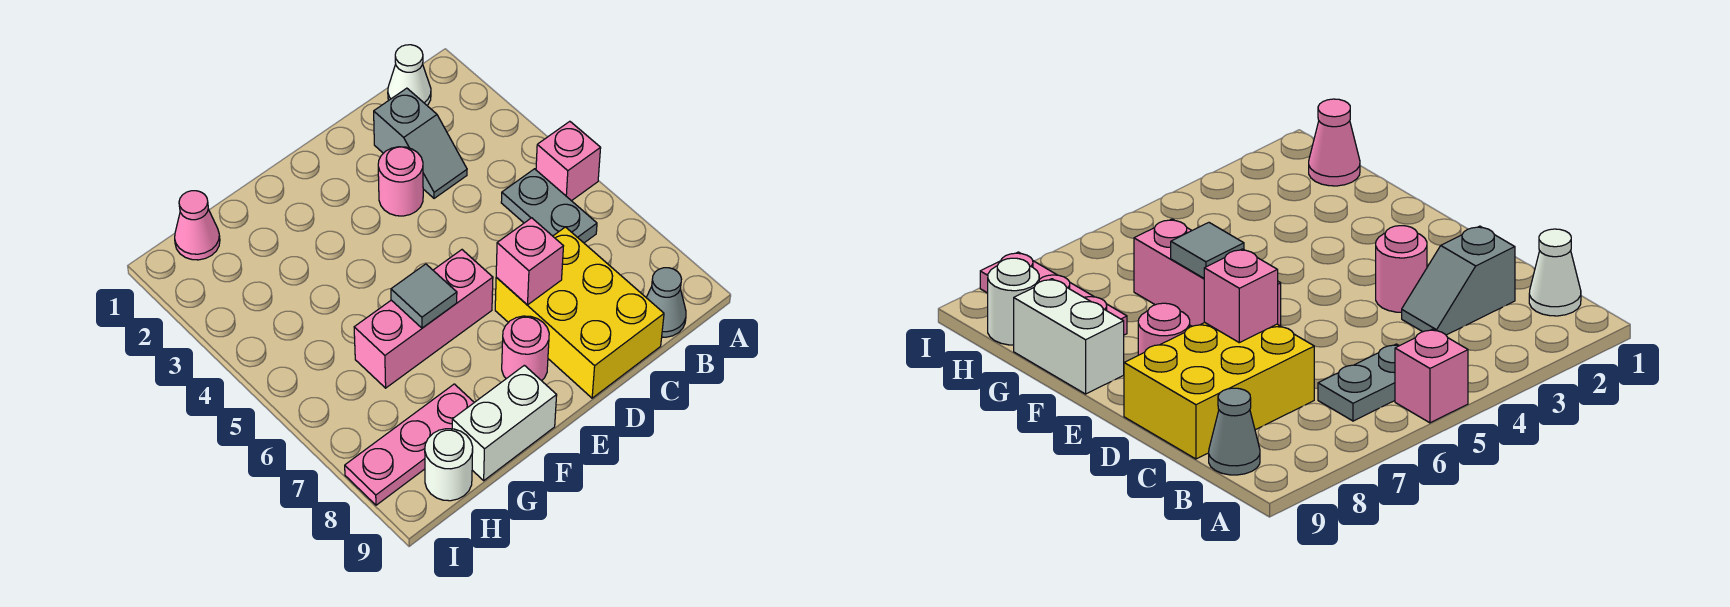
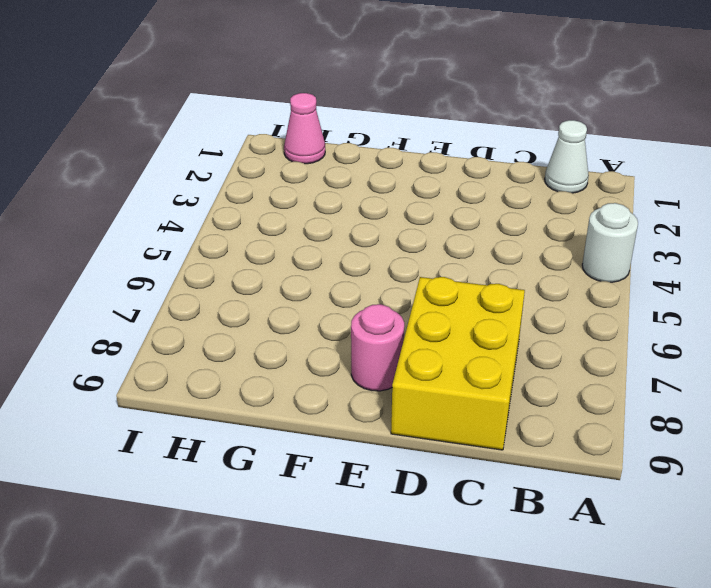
white 1x1 round brick [582,203,638,282] -> white 1x1 round brick moved to [425,429,473,501]
none -> pink 1x1 brick [536,121,601,201]
none -> grey 1x2 plate [501,169,597,243]
none -> grey 1x1 cone [646,268,686,337]

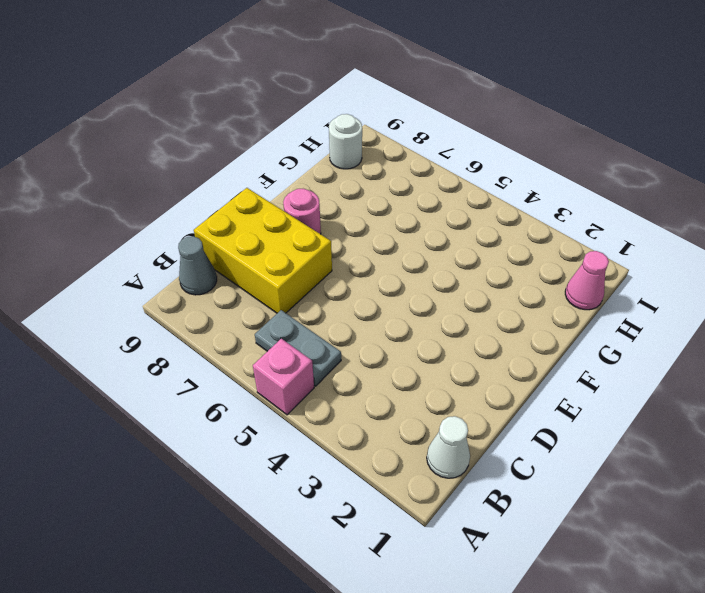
none -> grey 1x2 slope [374,88,467,198]
none -> pink 1x1 round brick [378,147,423,216]
none -> pink 1x3 brick [354,250,493,388]

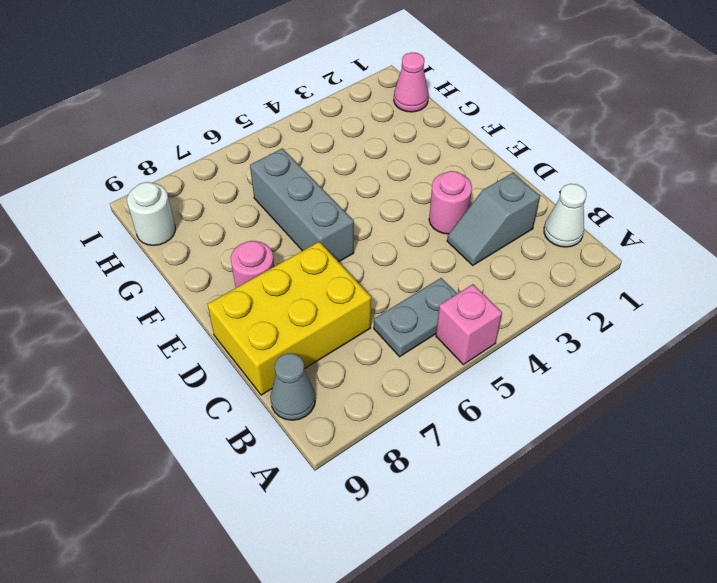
grey 1x3 brick [250,148,354,262] -> pink 1x3 brick [354,250,493,388]
none -> white 1x2 brick [452,365,557,480]
none -> pink 1x3 plate [345,384,474,505]
none -> pink 1x1 brick [496,218,563,305]

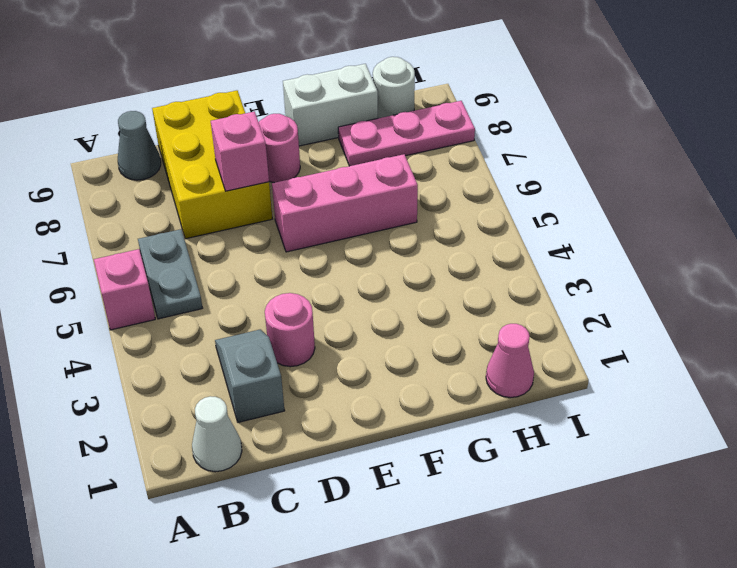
none -> grey 1x1 tile [391,264,457,328]

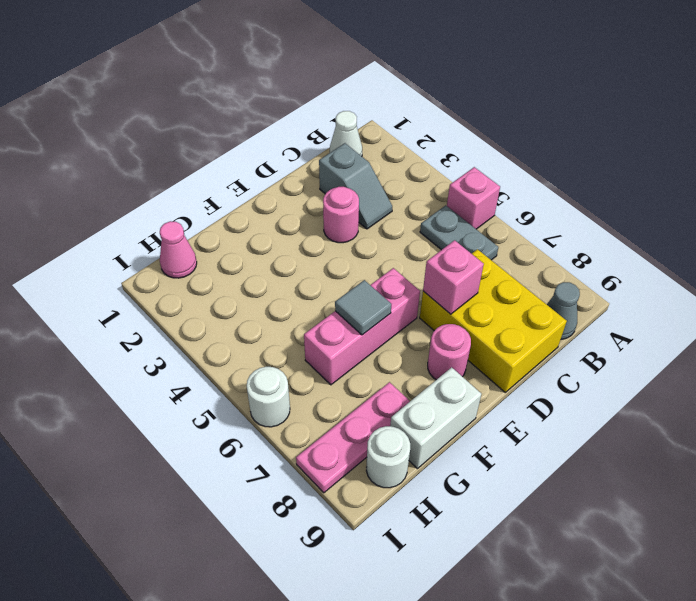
white 1x1 round brick [247,367,290,427] -> none

